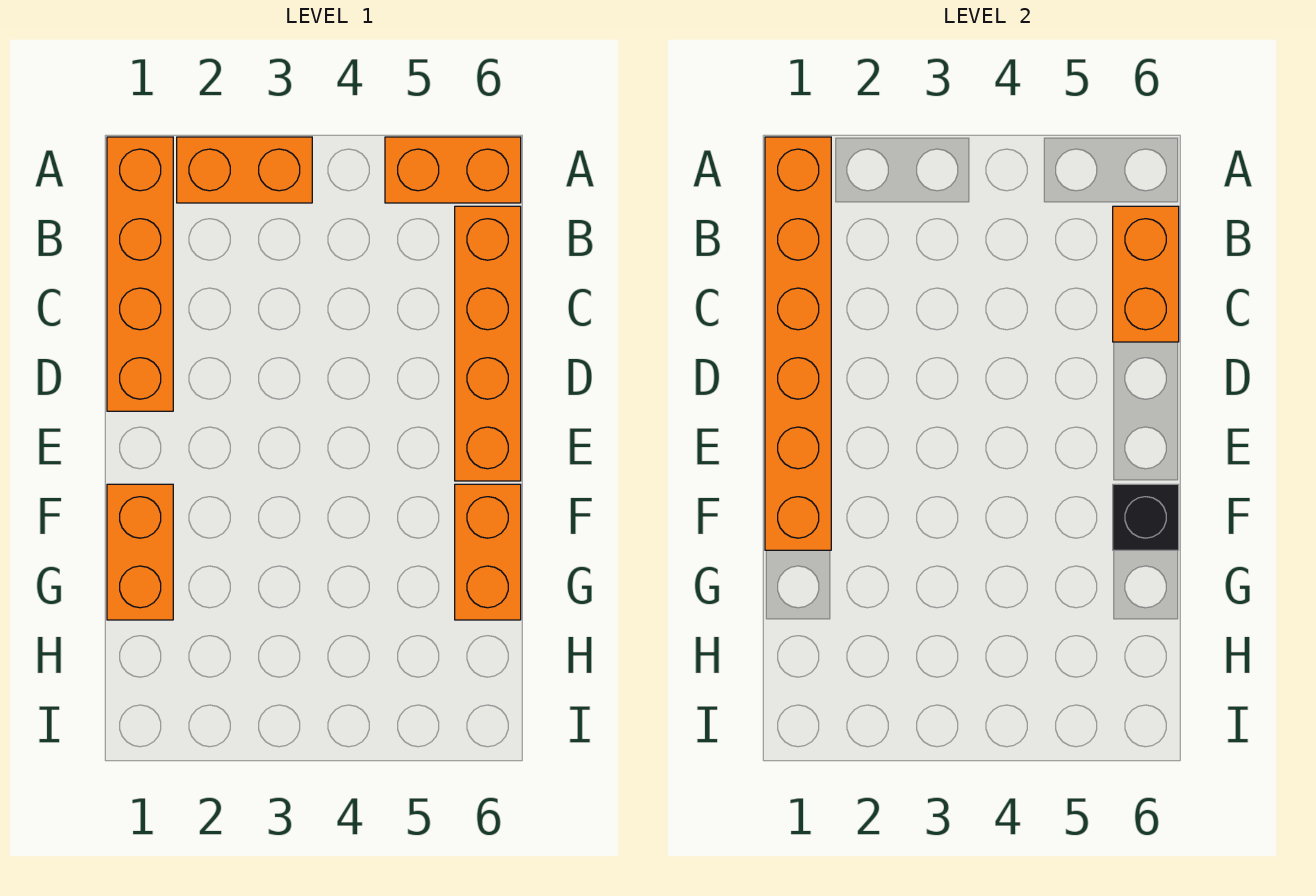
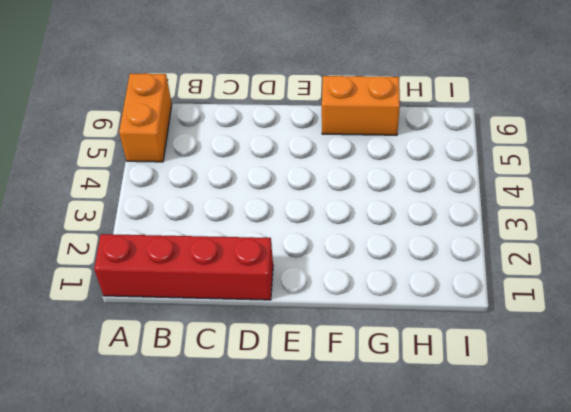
red 1x4 brick [94,234,273,300] -> orange 1x4 brick [107,137,173,411]
none -> orange 1x2 brick [177,137,312,203]
none -> orange 1x4 brick [455,206,521,481]

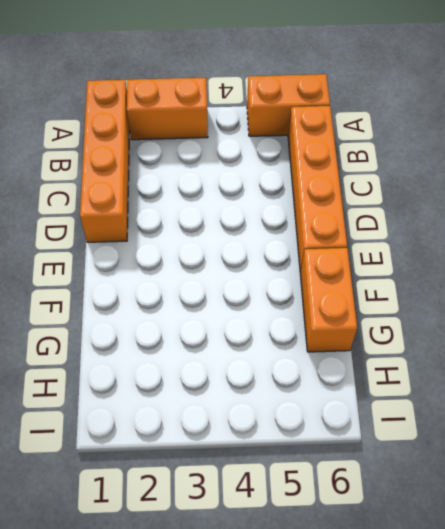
none -> orange 1x2 brick [107,484,173,620]
none -> orange 1x6 brick [765,137,831,550]

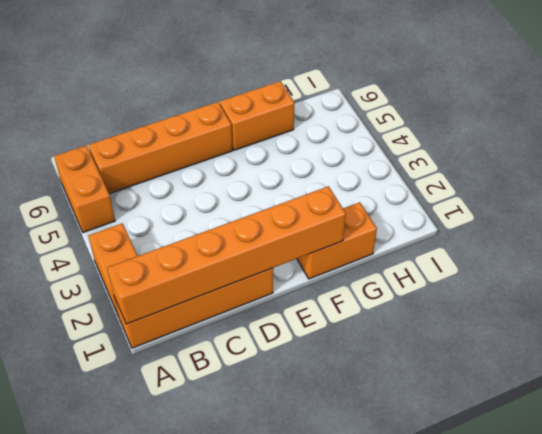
none -> orange 1x2 brick [1113,206,1179,342]
none -> black 1x1 brick [1113,484,1179,550]

